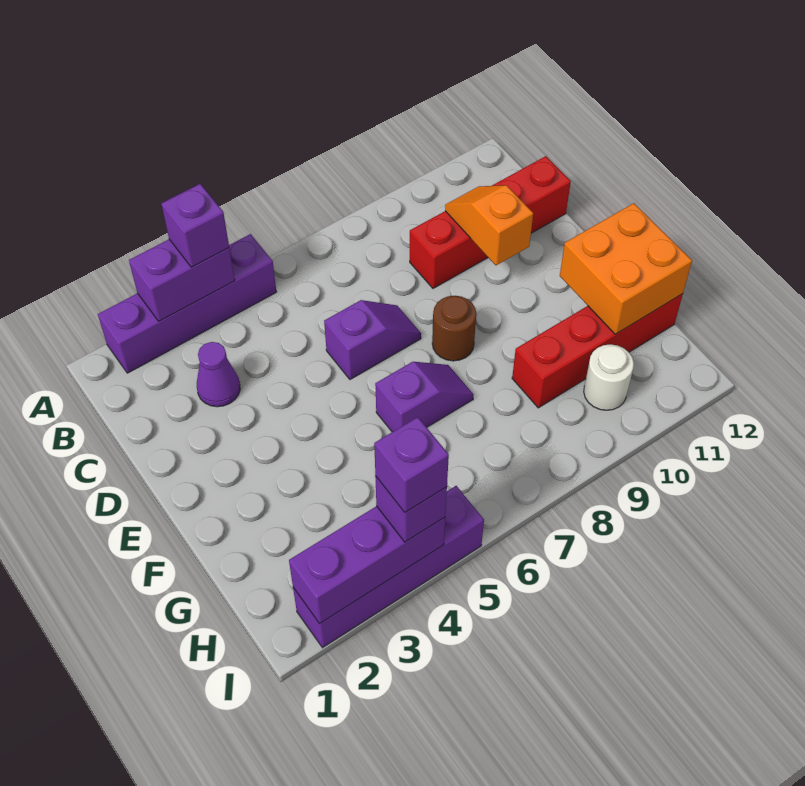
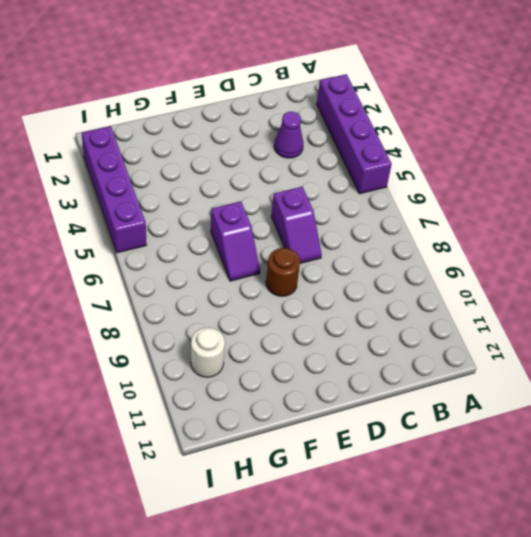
none -> red 1x4 brick [410,156,571,288]
none -> red 1x4 brick [512,294,683,408]
none -> purple 1x2 brick [129,239,235,321]

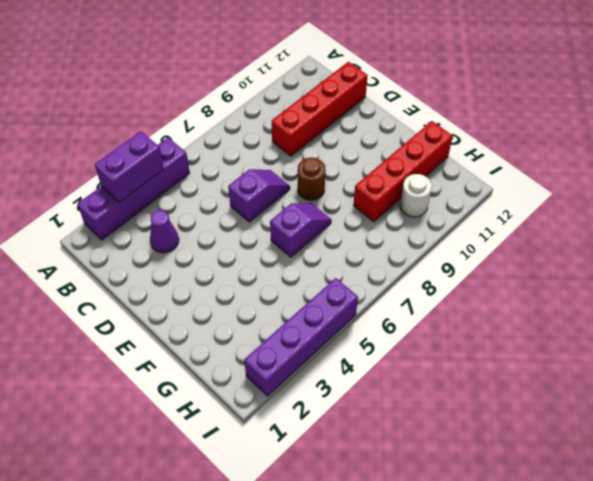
none -> orange 1x2 slope [445,185,533,265]
none -> orange 2x2 brick [560,203,692,334]
none -> purple 1x3 brick [289,506,445,624]

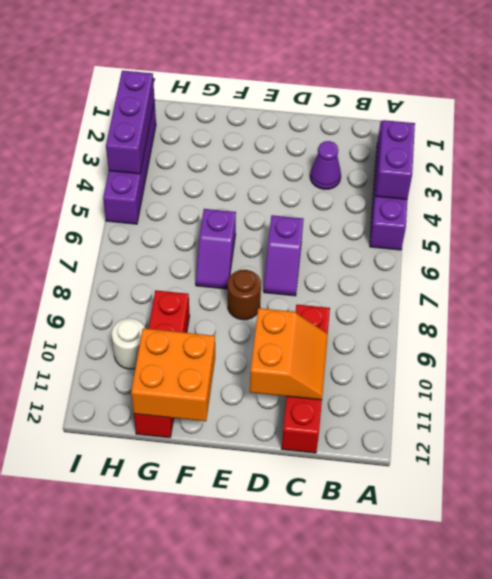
orange 2x2 slope [250,308,328,400] -> orange 1x2 slope [445,185,533,265]
none -> purple 1x1 brick [161,184,229,267]
none -> purple 1x1 brick [375,476,447,542]
none -> purple 1x1 brick [374,417,449,512]

